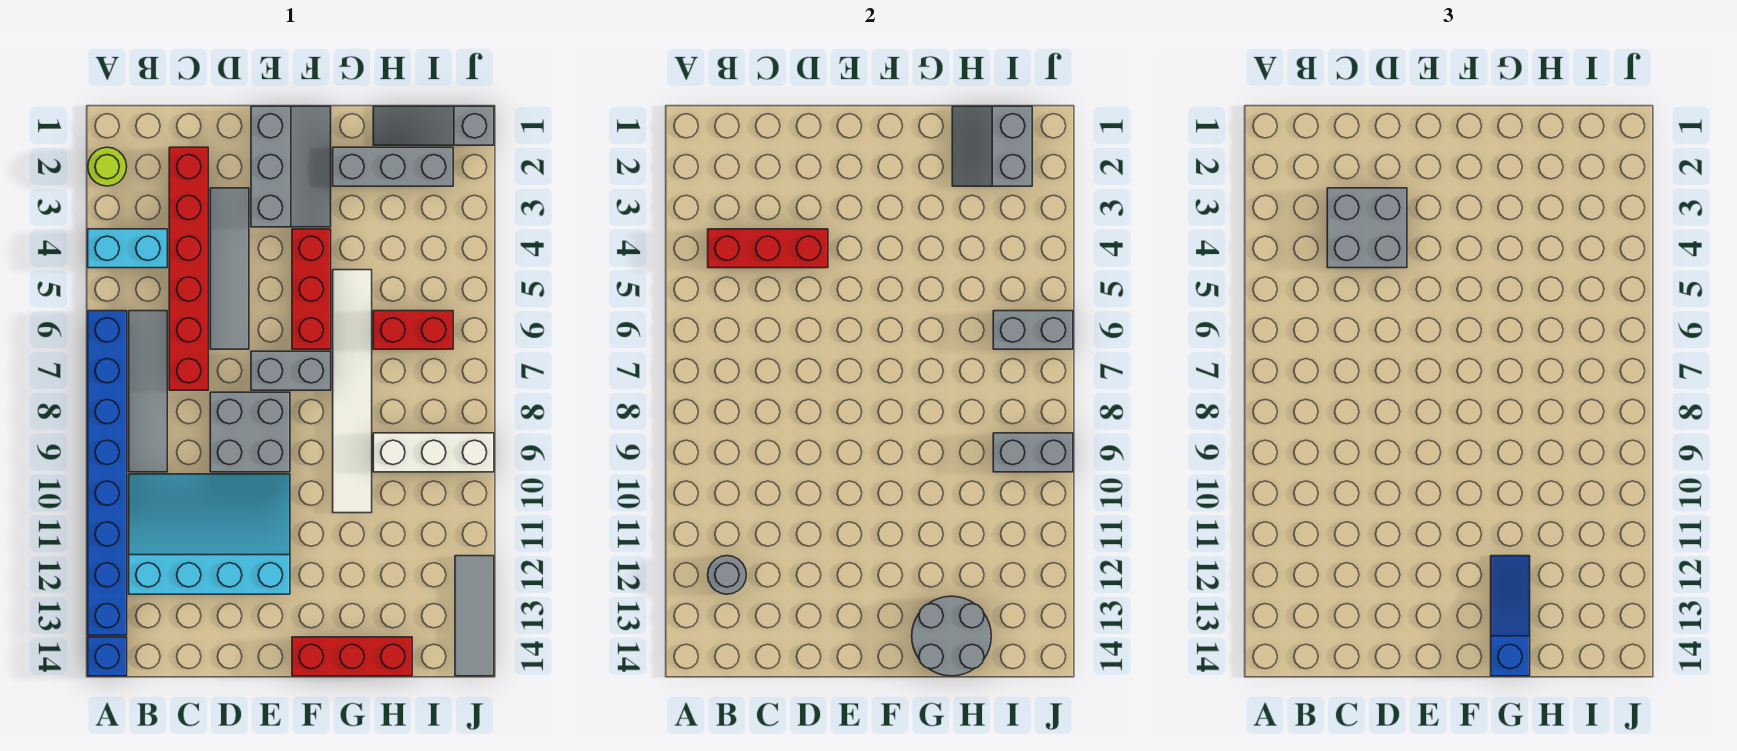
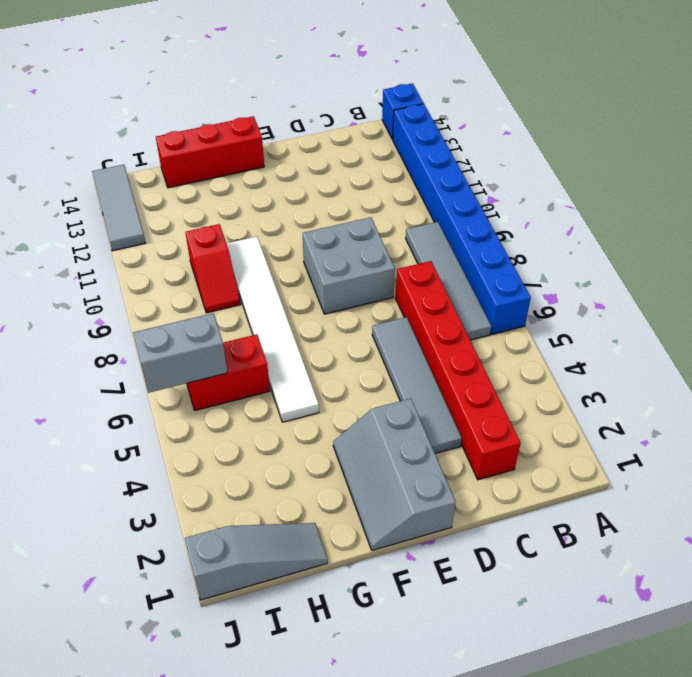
red 1x2 slope [185,224,241,313] -> white 1x3 brick [373,433,494,472]
none -> lime 1x1 round brick [88,147,127,186]
none -> cyan 1x2 brick [88,229,167,268]
none -> cyan 3x4 slope [129,474,290,594]

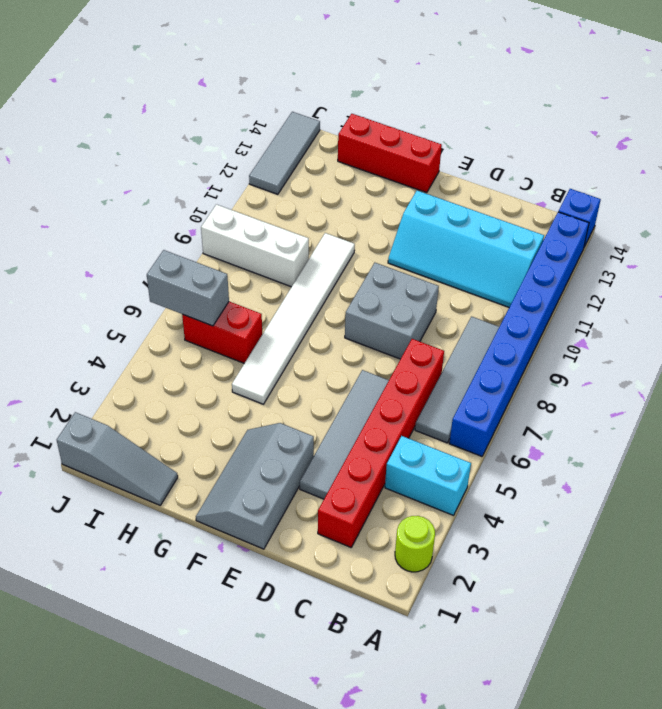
cyan 2x4 slope [388,191,544,307] -> cyan 3x4 slope [129,474,290,594]
none -> grey 1x2 brick [251,351,331,390]
none -> red 1x3 brick [292,229,331,349]
none -> grey 1x3 brick [333,147,453,186]

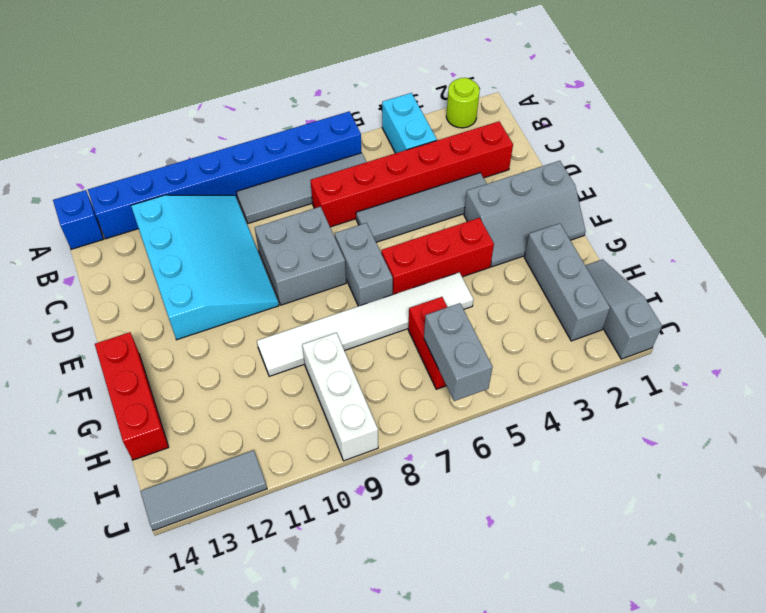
none -> red 1x3 brick [708,229,828,268]
none -> grey 1x1 round brick [708,556,746,594]
none -> grey 2x2 round brick [912,596,991,676]

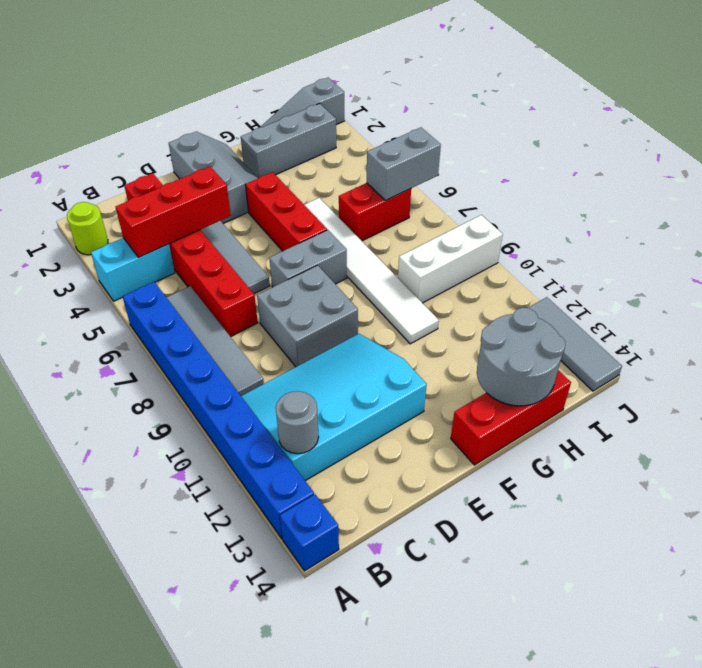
none -> grey 2x2 slope [952,106,1032,186]
none -> grey 1x2 brick [993,433,1073,472]
none -> grey 2x2 brick [1327,188,1407,268]

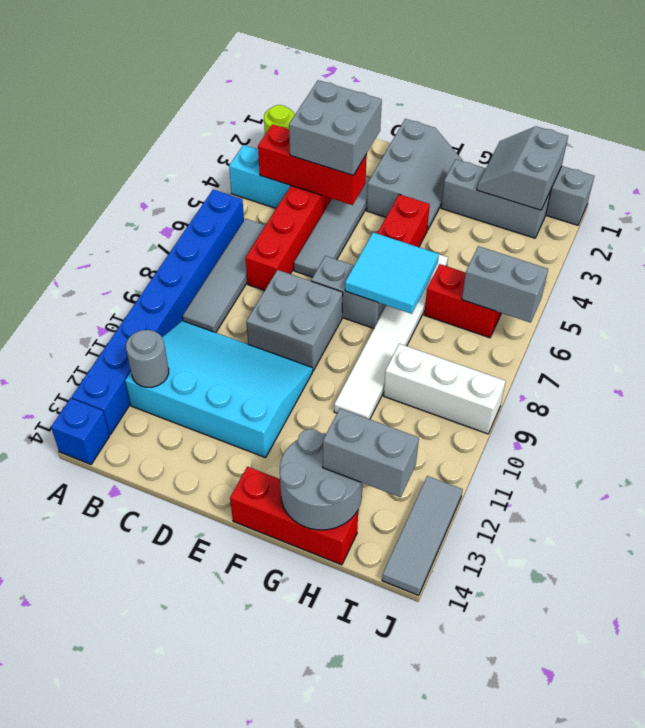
cyan 2x2 tile [345,232,439,314] -> none
grey 1x2 brick [323,409,419,497] -> grey 1x2 brick moved to [993,433,1073,472]
none -> blue 1x3 slope [1491,556,1530,676]

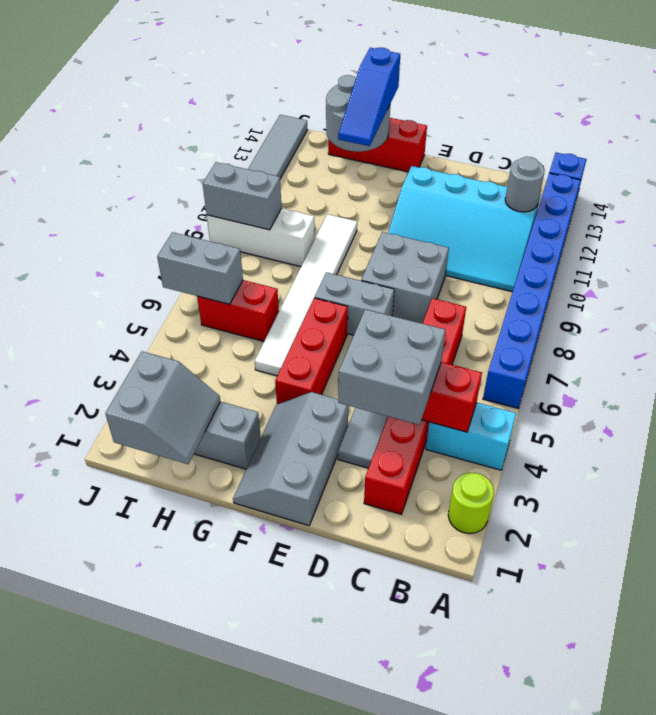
none -> grey 1x4 tile [129,311,167,472]
none -> grey 1x3 slope [373,106,494,145]

